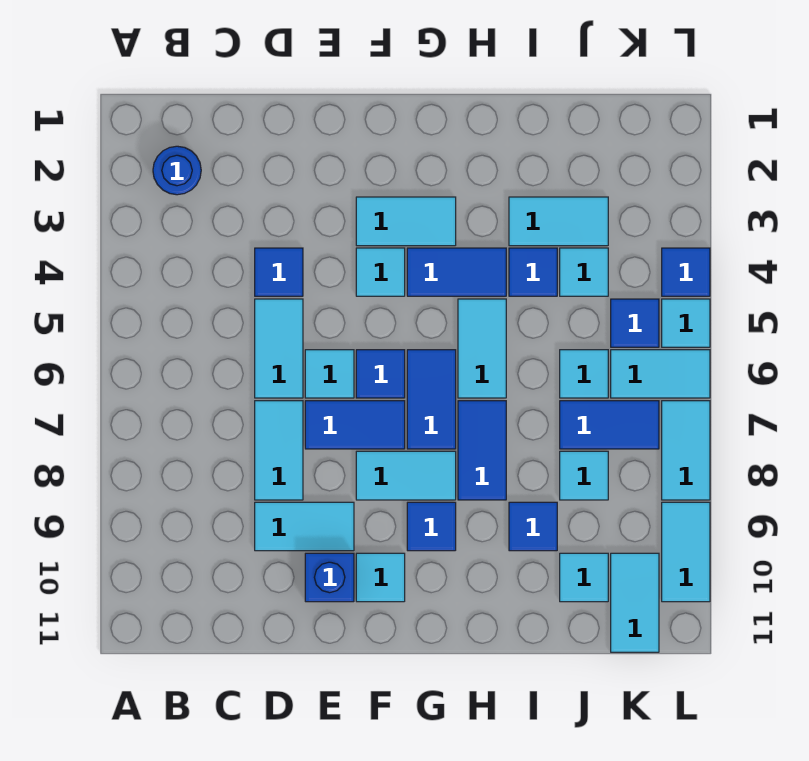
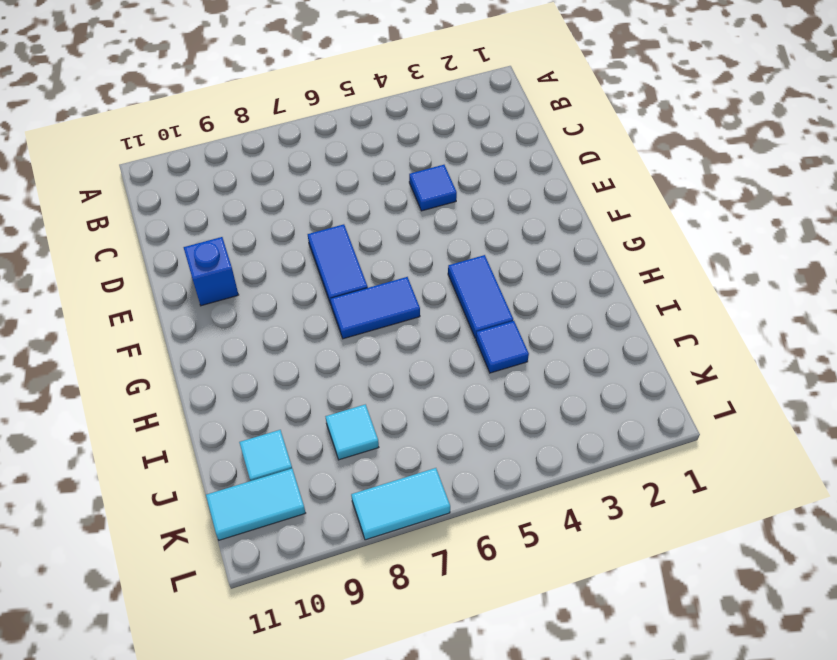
none -> blue 1x1 round brick [153,146,201,195]
none -> cyan 1x2 tile [255,299,303,398]
none -> cyan 1x2 tile [255,401,303,500]
none -> cyan 1x2 tile [255,502,354,551]

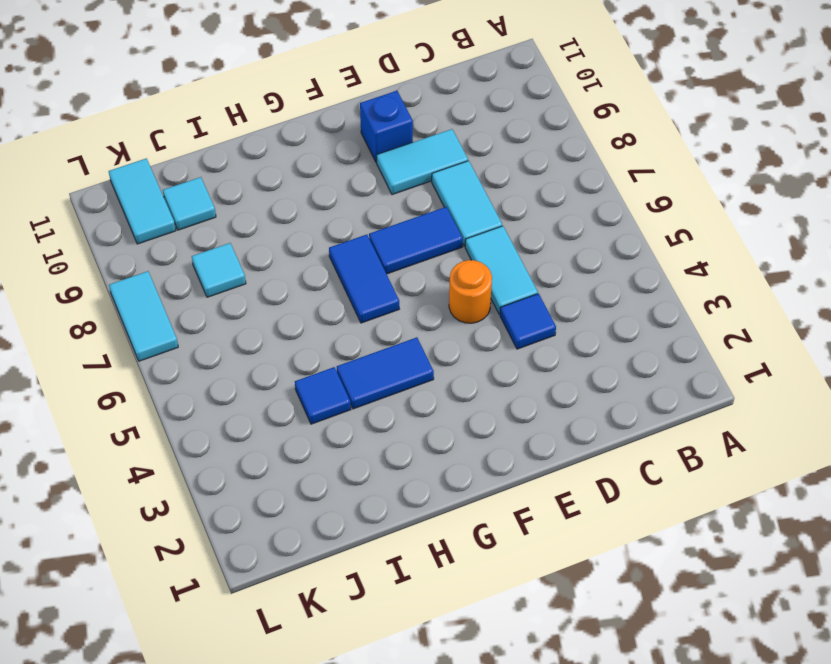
orange 1x1 round brick [449,260,492,323] -> none
none -> blue 1x1 round brick [153,146,201,195]
none -> cyan 1x1 tile [305,350,354,398]
none -> cyan 1x2 tile [356,197,456,246]
none -> cyan 1x1 tile [356,248,405,296]

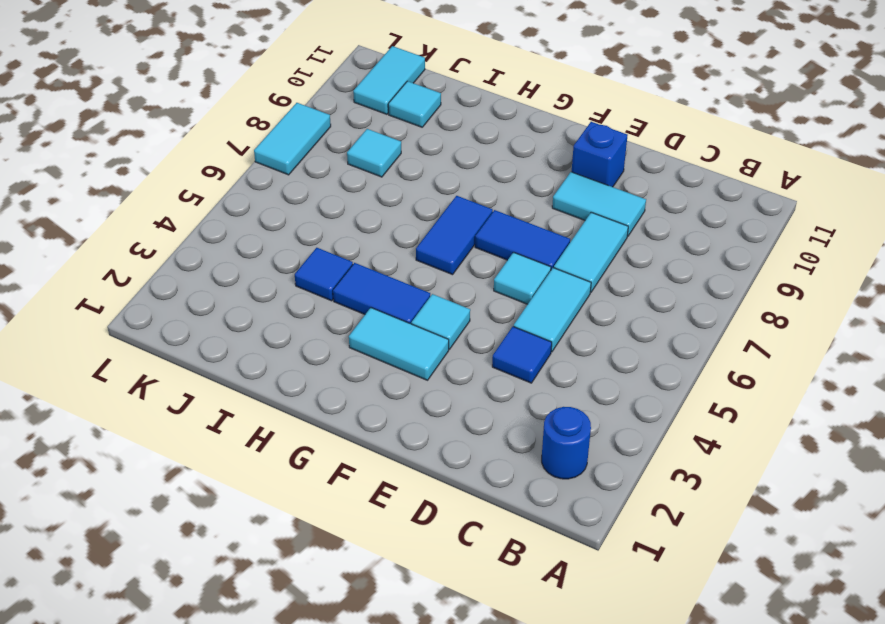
none -> blue 1x1 tile [356,350,405,398]
none -> cyan 1x2 tile [356,451,456,500]
none -> cyan 1x1 tile [356,553,405,602]
none -> blue 1x1 tile [407,502,456,551]

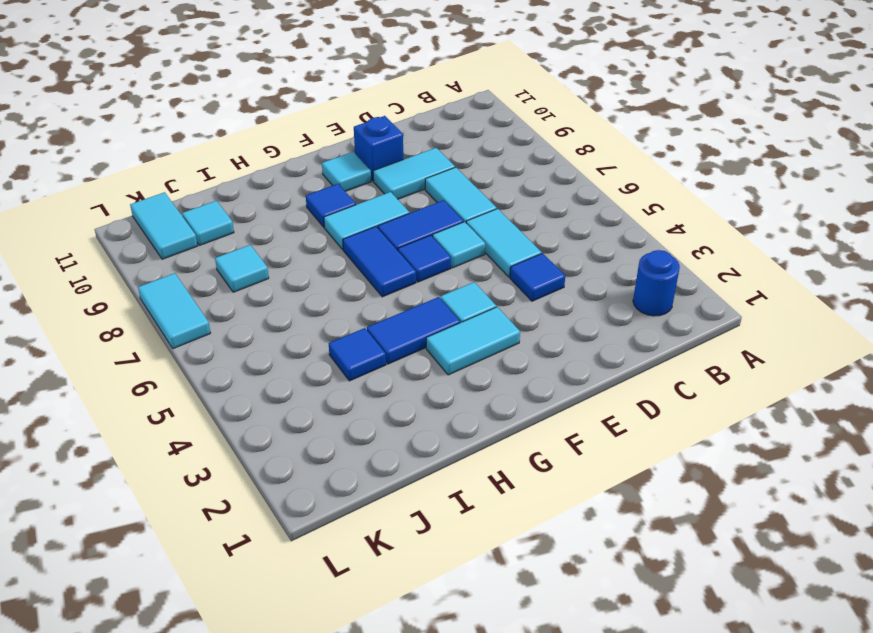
none -> cyan 1x2 tile [458,299,506,398]
none -> blue 1x2 tile [458,401,506,500]
none -> cyan 1x2 tile [509,197,608,246]
none -> blue 1x1 tile [509,502,557,551]

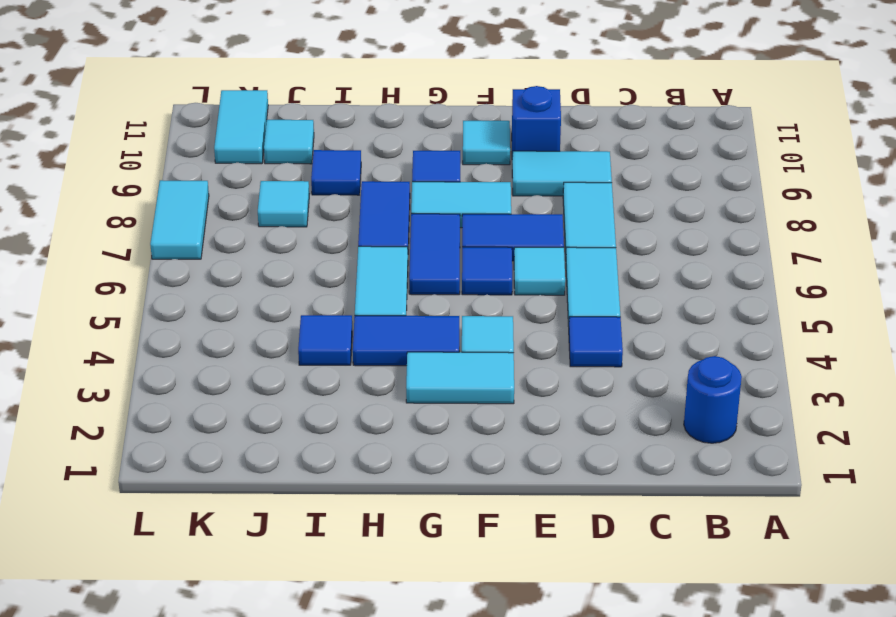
none -> cyan 1x2 tile [509,197,608,246]
none -> cyan 1x1 tile [560,248,608,296]
none -> cyan 1x1 tile [560,350,608,398]
none -> blue 1x2 tile [560,401,659,449]

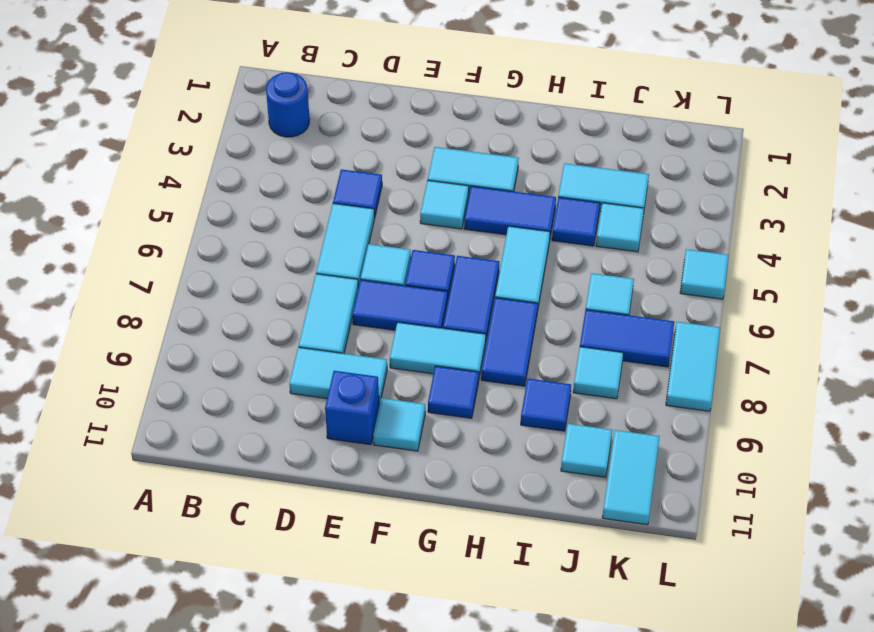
none -> blue 1x1 tile [611,299,659,347]
none -> cyan 1x2 tile [611,350,710,398]
none -> blue 1x1 tile [662,248,710,296]
none -> cyan 1x2 tile [662,502,710,602]

